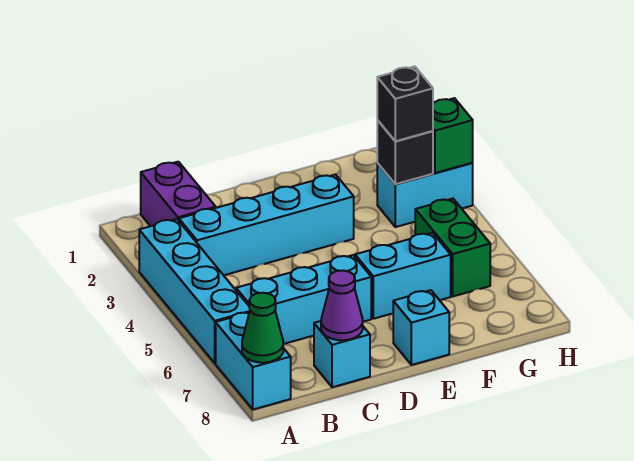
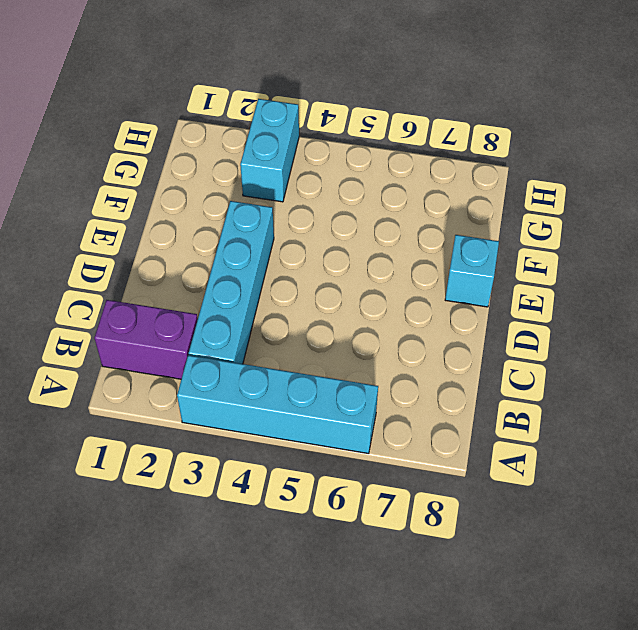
none -> cyan 1x2 brick [216,312,291,409]
none -> cyan 1x3 brick [236,255,371,344]
none -> cyan 1x1 brick [314,321,370,387]

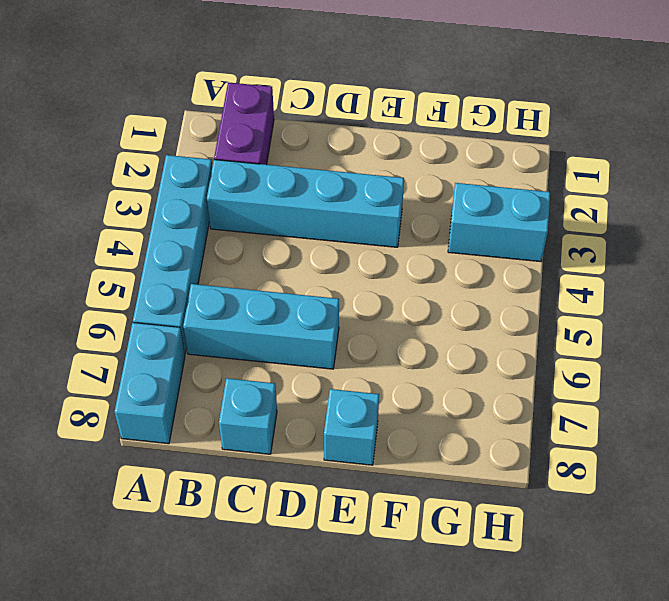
none -> cyan 1x2 brick [355,233,451,319]
none -> green 1x2 brick [415,199,490,296]
none -> green 1x1 cone [242,293,283,363]

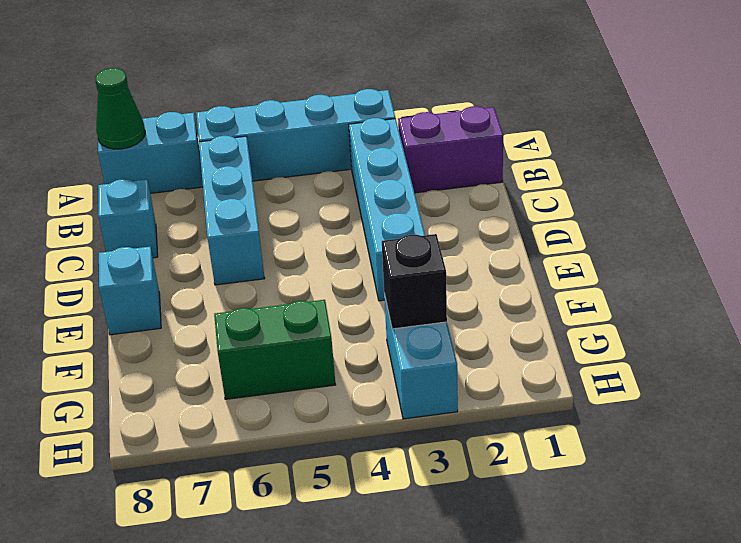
none -> cyan 1x2 brick [355,233,451,319]
none -> purple 1x1 cone [321,271,363,340]
none -> green 1x1 brick [433,98,473,173]

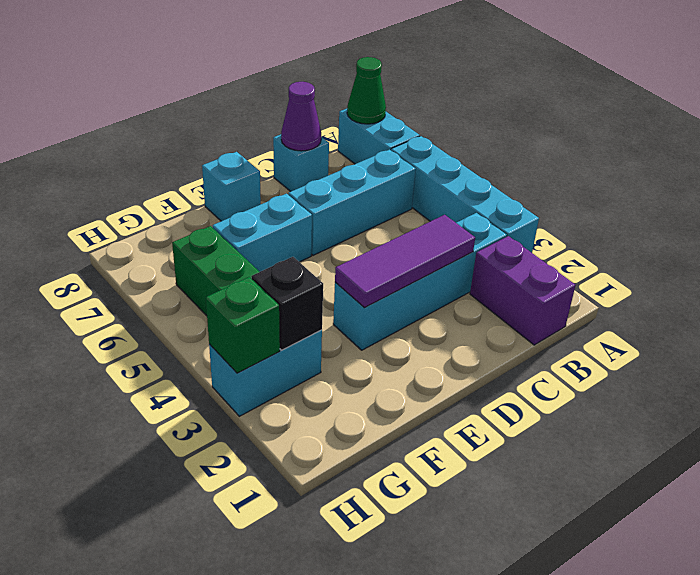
purple 1x3 tile [335,215,475,308] -> none
none -> black 1x1 brick [377,66,433,141]

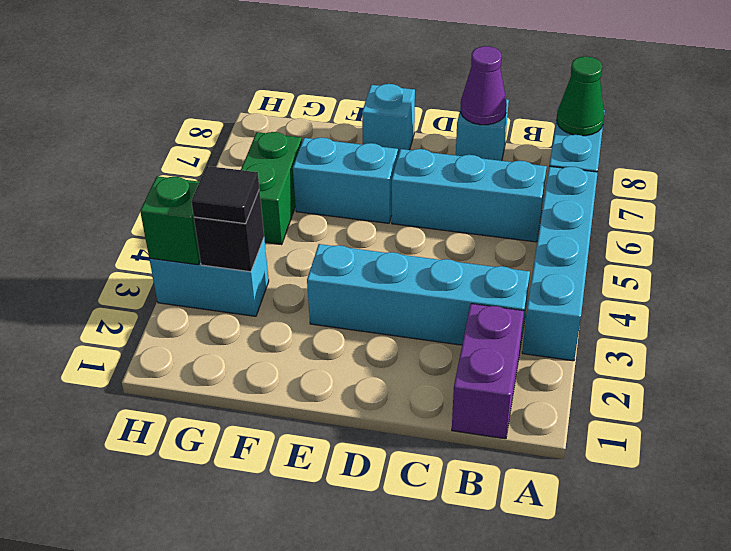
black 1x1 tile [191,166,259,224] -> black 1x1 brick [377,66,433,141]

